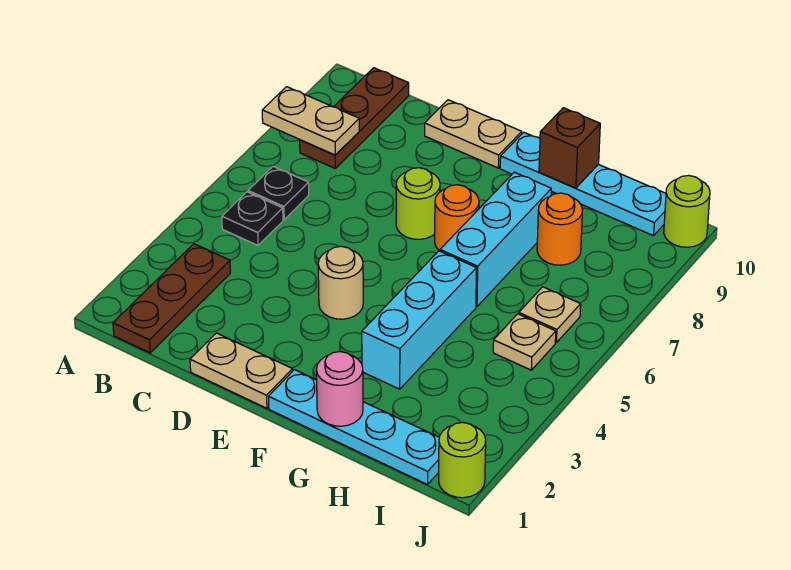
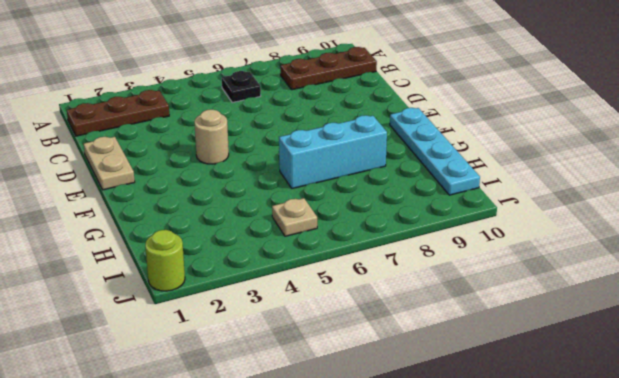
none -> black 1x1 plate [222,192,283,245]
none -> tan 1x2 plate [425,100,522,168]
none -> lime 1x1 round brick [396,168,440,239]

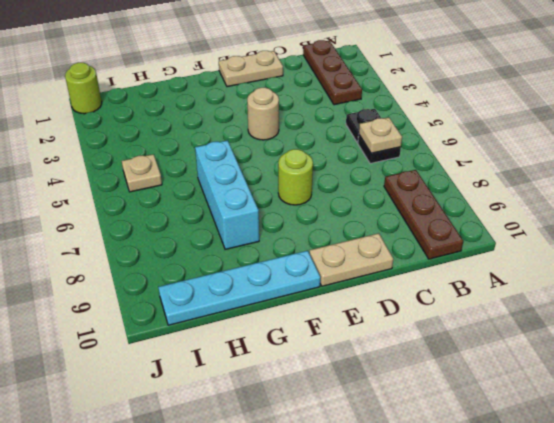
tan 1x1 plate [359,117,402,153] -> tan 1x1 plate moved to [519,287,581,343]
none -> cyan 1x4 plate [269,370,439,485]
none -> orange 1x1 round brick [435,185,479,251]
none -> cyan 1x3 brick [362,251,477,389]

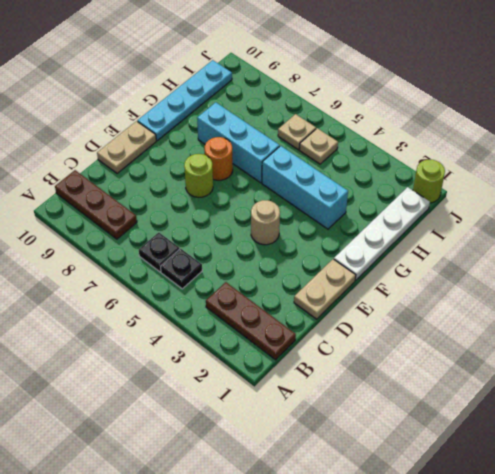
white 1x4 plate [334,187,430,280] -> cyan 1x4 plate [269,370,439,485]
none -> orange 1x1 round brick [537,193,583,265]
none -> lime 1x1 round brick [664,175,710,247]
none -> tan 1x2 plate [262,87,359,155]

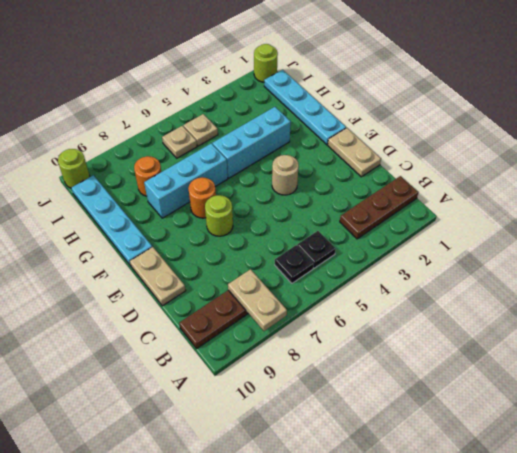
none -> pink 1x1 round brick [316,352,363,426]
none -> brown 1x1 brick [539,108,600,188]

